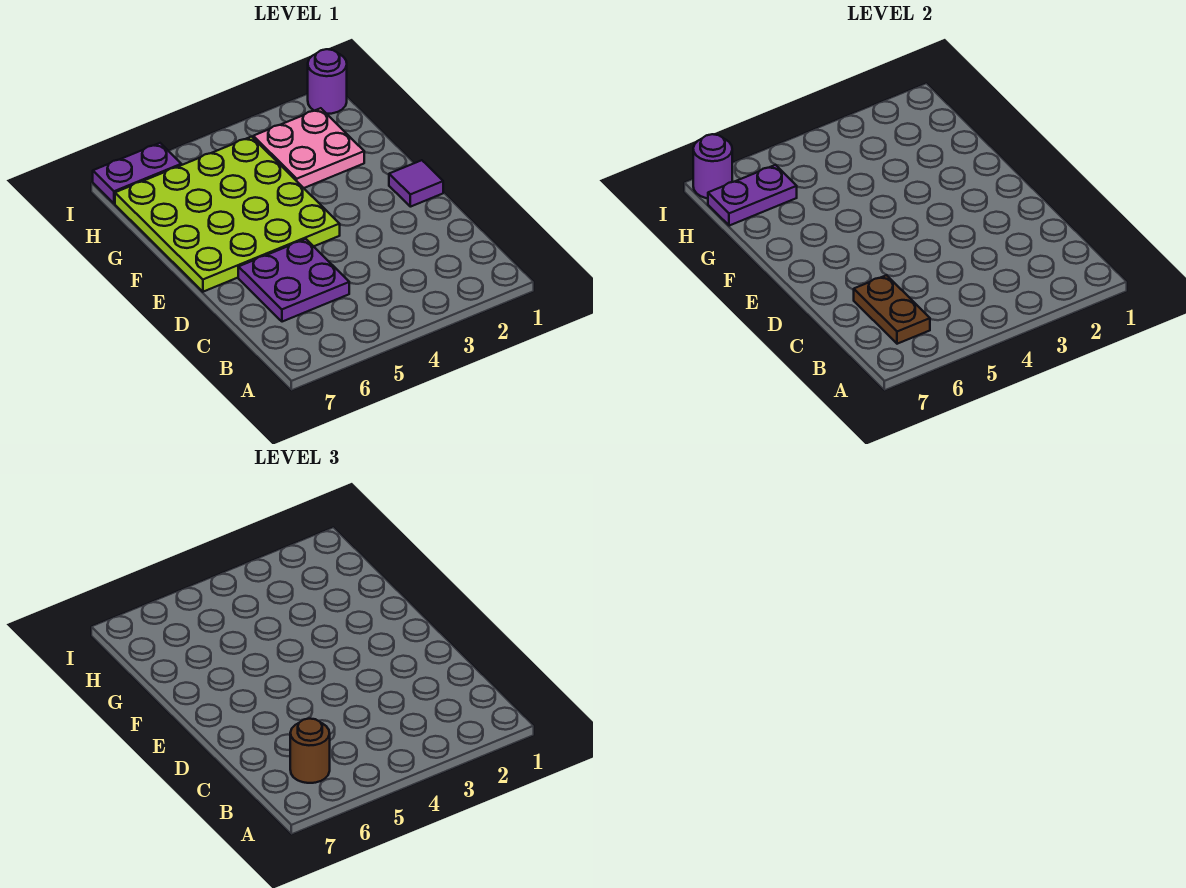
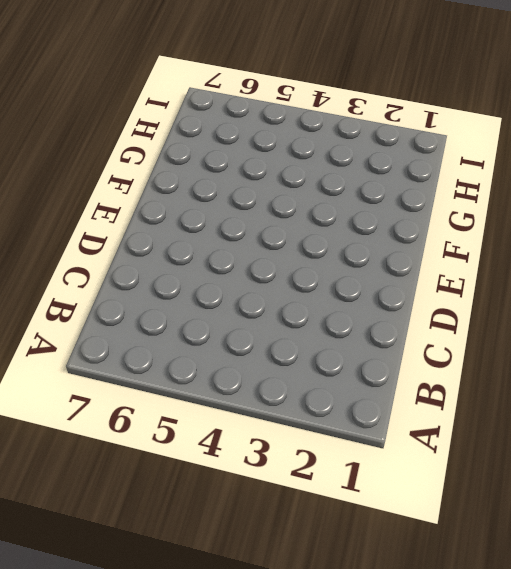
none -> purple 2x2 plate [238,239,349,322]
none -> purple 1x1 tile [389,160,443,207]

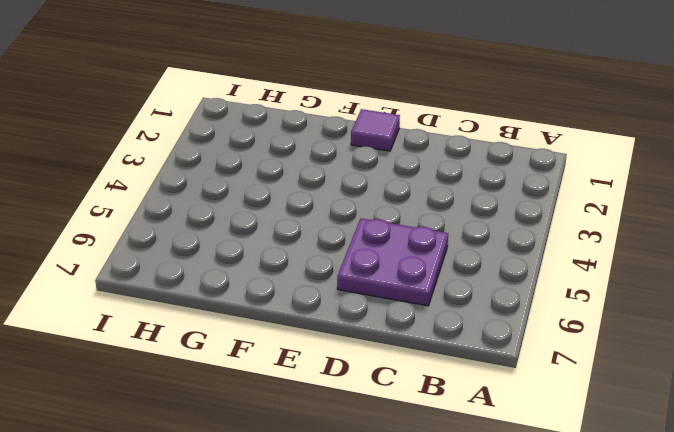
none -> lime 4x4 plate [115,137,340,292]
none -> pink 2x2 plate [253,108,364,188]

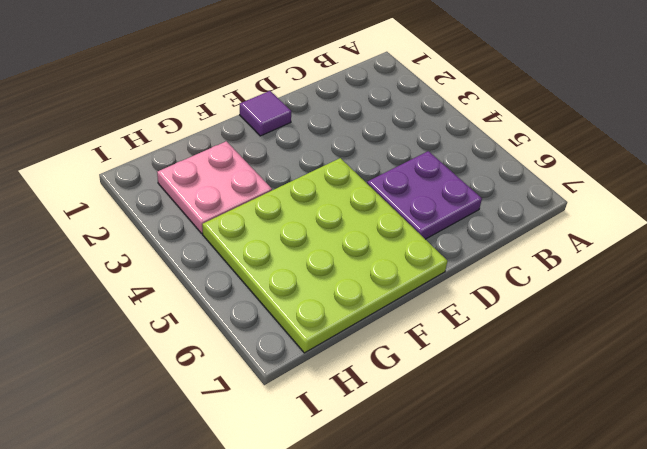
none -> purple 1x1 round brick [308,49,347,114]
none -> purple 1x2 plate [93,143,181,203]

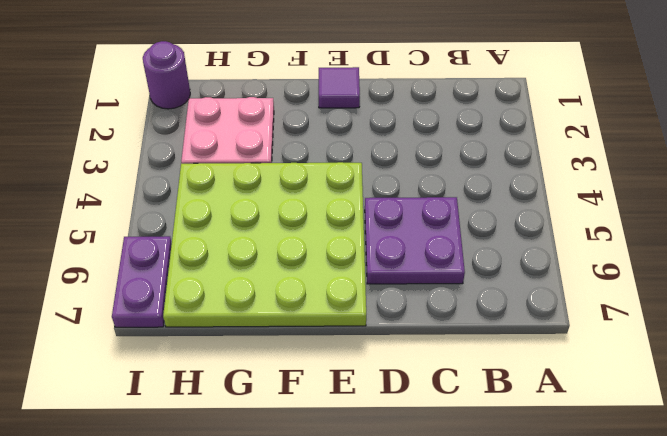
none -> brown 1x2 plate [854,275,930,344]
none -> purple 1x2 plate [708,165,797,226]

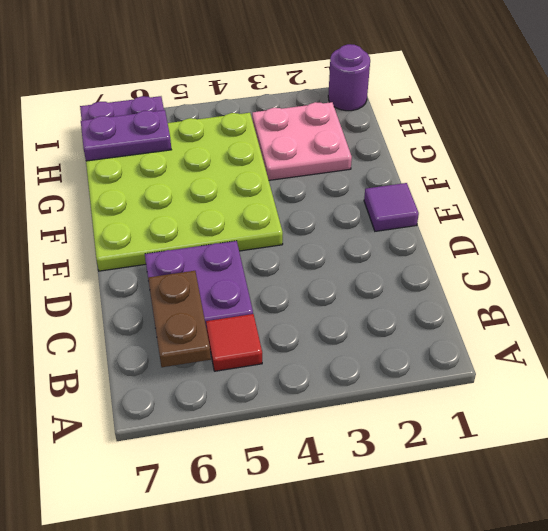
red 1x1 tile [206,314,262,371] -> none
none -> purple 1x1 round brick [693,134,732,198]
none -> brown 1x1 round brick [290,719,330,783]

